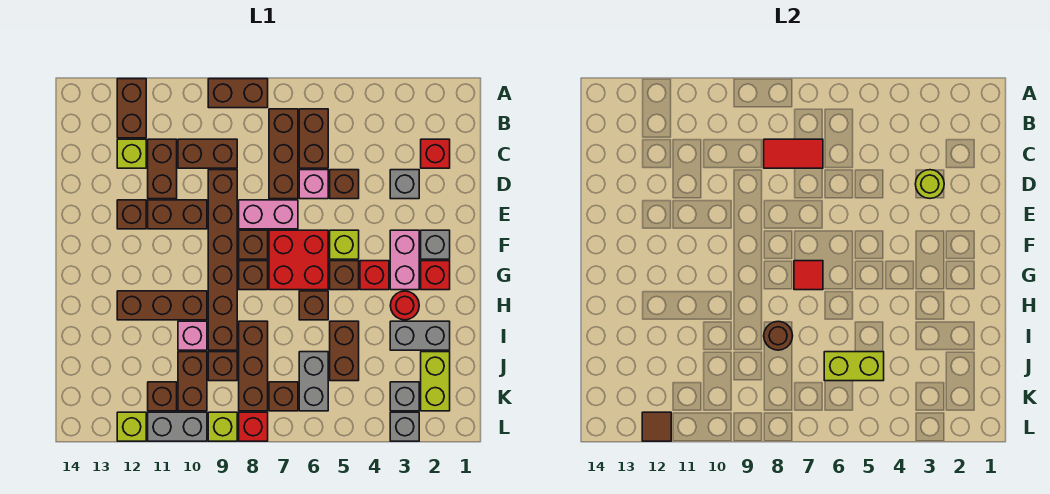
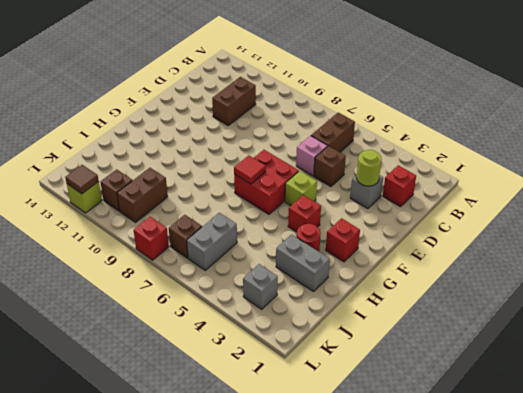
none -> brown 1x2 brick [208,79,268,108]
none -> brown 1x2 brick [117,79,146,138]
none -> brown 1x3 brick [269,109,298,199]
none -> brown 1x2 brick [178,139,237,168]

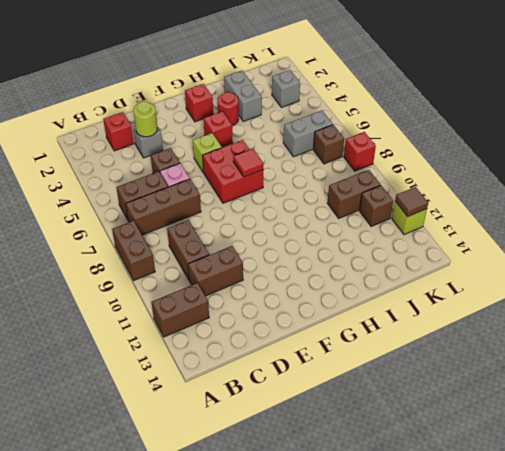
none -> lime 1x1 brick [117,139,146,168]
none -> brown 1x6 brick [208,170,237,350]
none -> pink 1x2 brick [239,200,298,229]
none -> brown 1x2 brick [148,200,207,229]

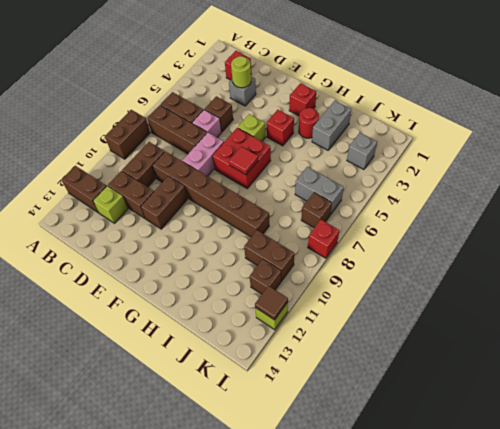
none -> brown 1x1 brick [117,200,146,229]
none -> grey 1x1 brick [421,230,450,259]
none -> pink 1x2 brick [390,230,419,290]
none -> brown 1x1 brick [239,230,268,259]

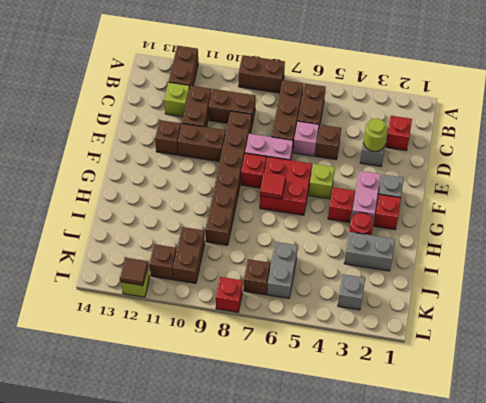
red 1x1 brick [241,153,266,188] -> brown 1x1 brick [239,230,268,259]
none -> brown 1x1 brick [330,261,359,290]
none -> brown 1x1 brick [239,261,268,290]
none -> brown 1x1 brick [299,291,328,320]
none -> brown 1x3 brick [117,291,207,320]

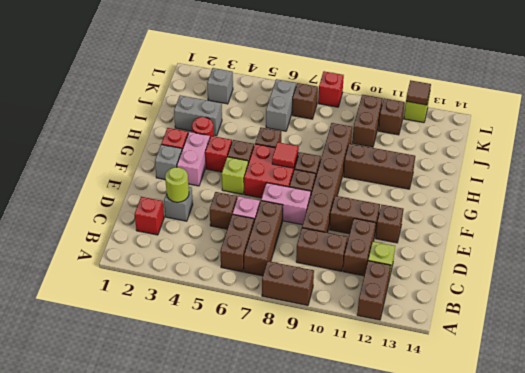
none -> brown 1x2 brick [330,321,359,381]
none -> brown 1x3 brick [239,321,268,411]
none -> pink 1x1 brick [178,321,207,350]
none -> lime 1x2 brick [421,352,450,411]

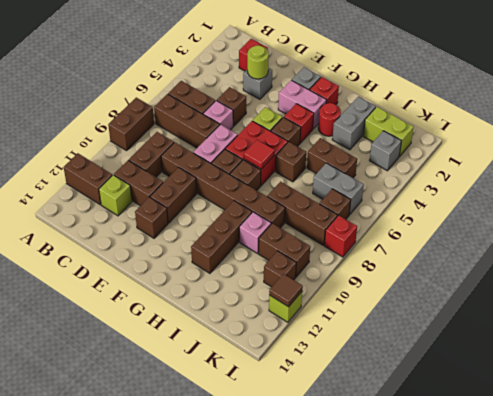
none -> brown 1x1 brick [208,352,237,381]
none -> grey 1x1 brick [390,412,419,441]
none -> lime 1x1 brick [208,412,237,441]
none -> grey 1x2 brick [148,412,207,441]

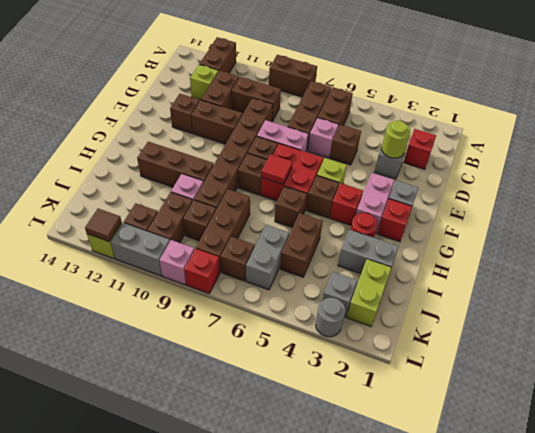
grey 1x1 round brick [316,298,345,337] -> grey 1x1 brick [390,412,419,441]
pink 1x1 brick [159,240,194,285] -> lime 1x1 brick [208,412,237,441]
none -> red 1x2 tile [764,139,823,168]
none -> brown 1x1 round brick [764,321,793,350]
none -> lime 1x2 brick [824,352,884,381]

